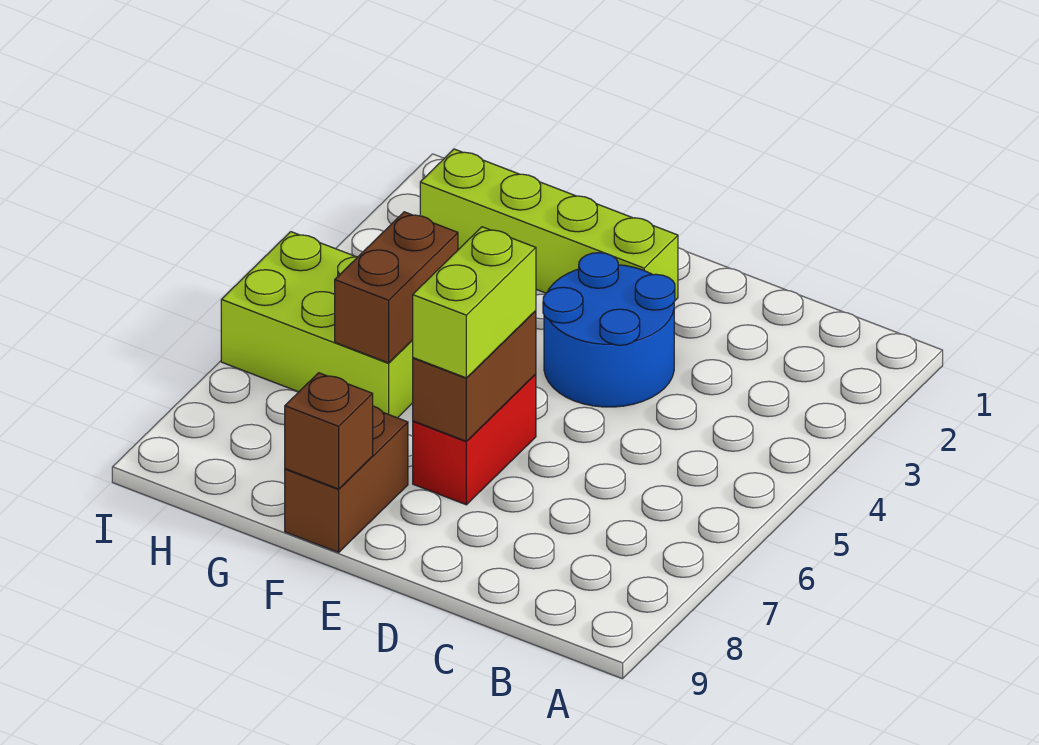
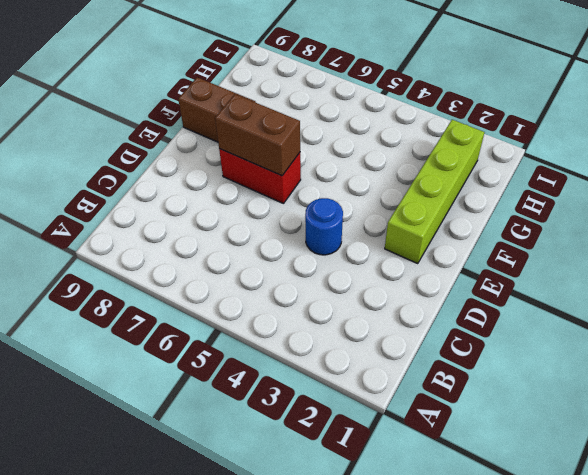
blue 1x1 round brick [305,198,343,255] -> blue 2x2 round brick [543,253,675,407]
none -> lime 2x3 brick [221,232,413,418]
none -> brown 1x1 brick [285,373,373,489]

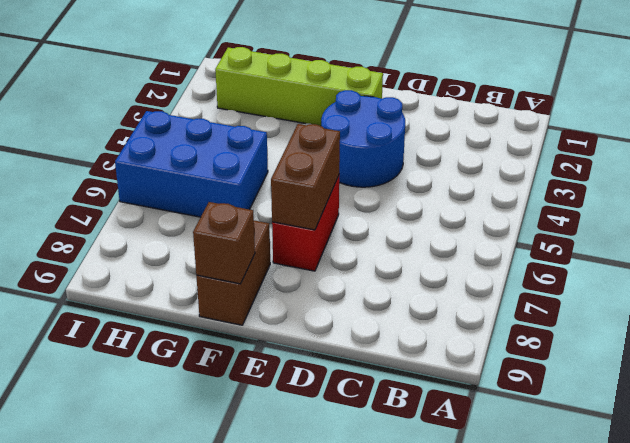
blue 2x3 brick [115,111,268,217] -> lime 2x3 brick [221,232,413,418]
none -> brown 1x2 brick [335,212,458,363]
none -> lime 1x2 brick [413,227,536,378]

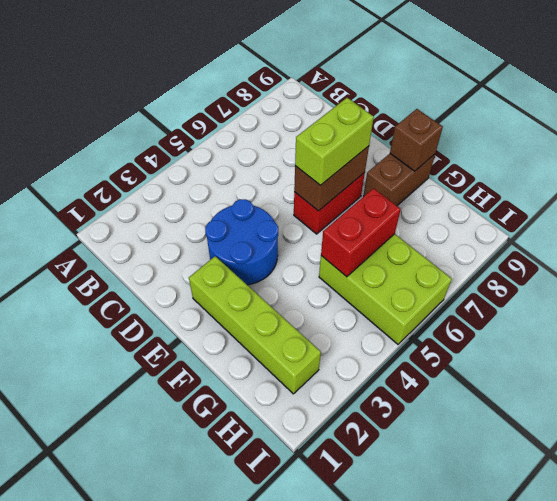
red 1x2 brick [321,188,401,277] -> brown 1x2 brick [335,212,458,363]

